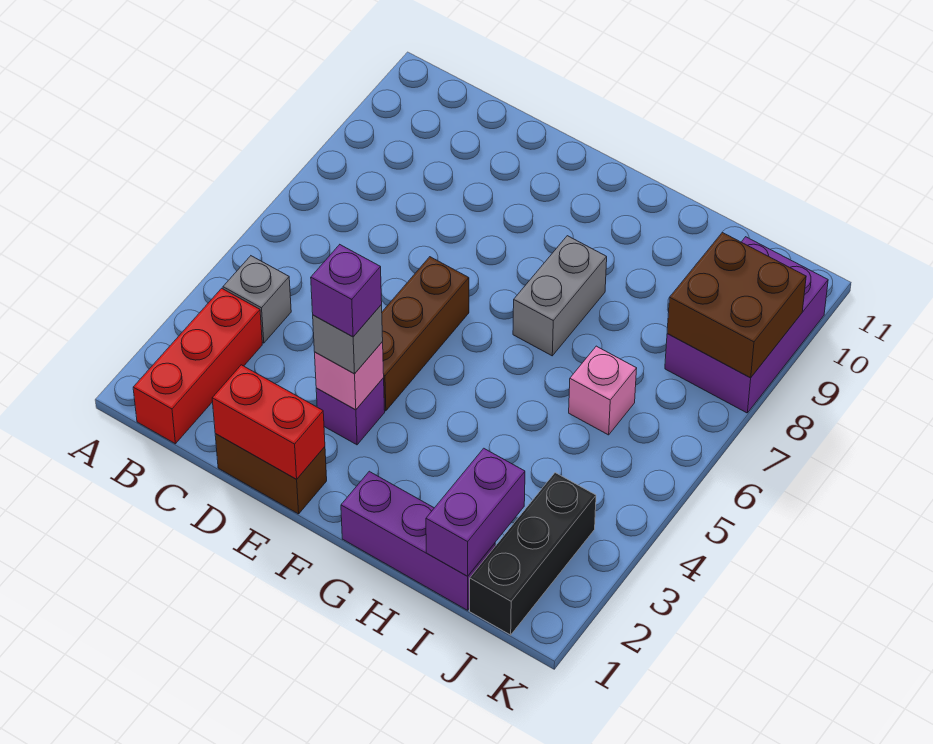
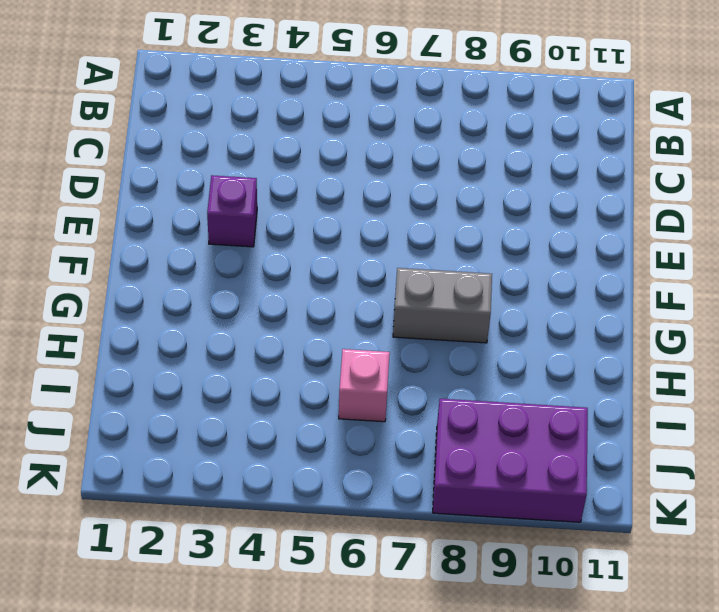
none -> red 1x3 brick [133,288,262,444]
none -> grey 1x1 brick [223,256,291,343]
none -> brown 1x2 brick [215,434,327,514]

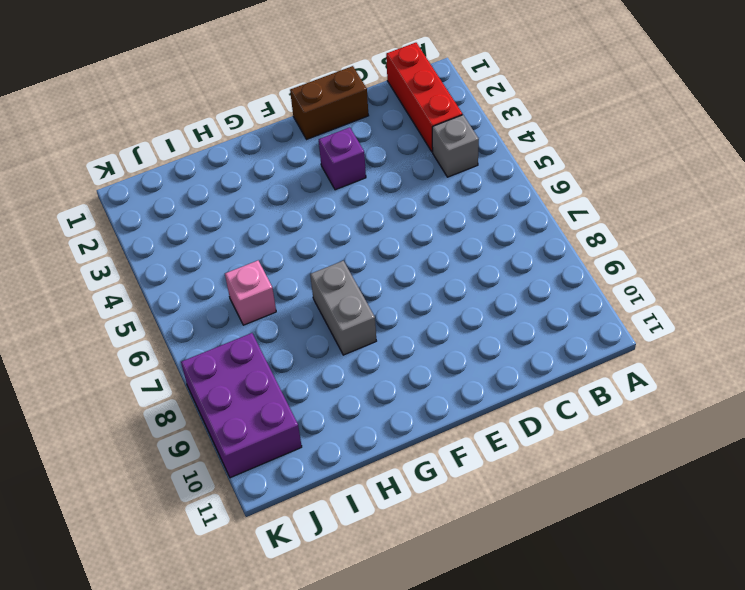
none -> brown 1x3 brick [382,257,469,411]
none -> purple 1x3 brick [341,471,495,610]
none -> black 1x3 brick [470,473,596,635]

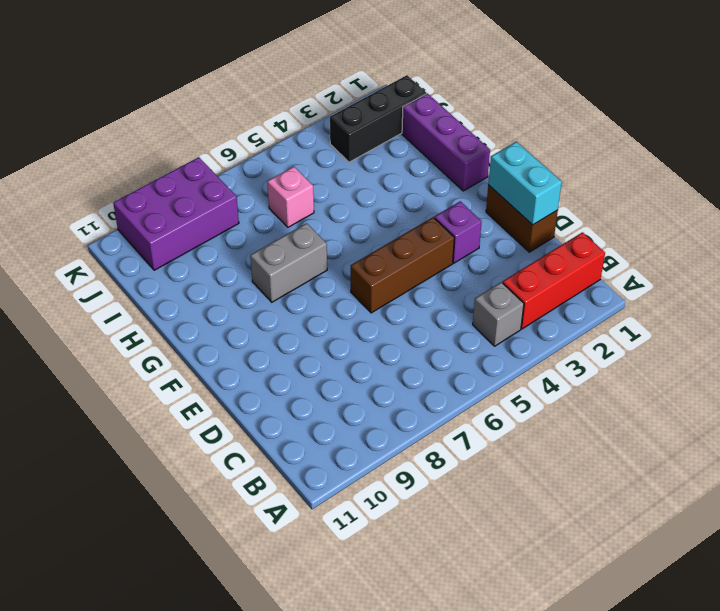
cyan 1x2 brick [488,142,562,225] -> red 1x2 brick [212,365,325,479]
none -> pink 1x1 brick [315,342,384,410]
none -> purple 1x2 brick [426,448,525,576]
none -> brown 2x2 brick [667,233,806,378]

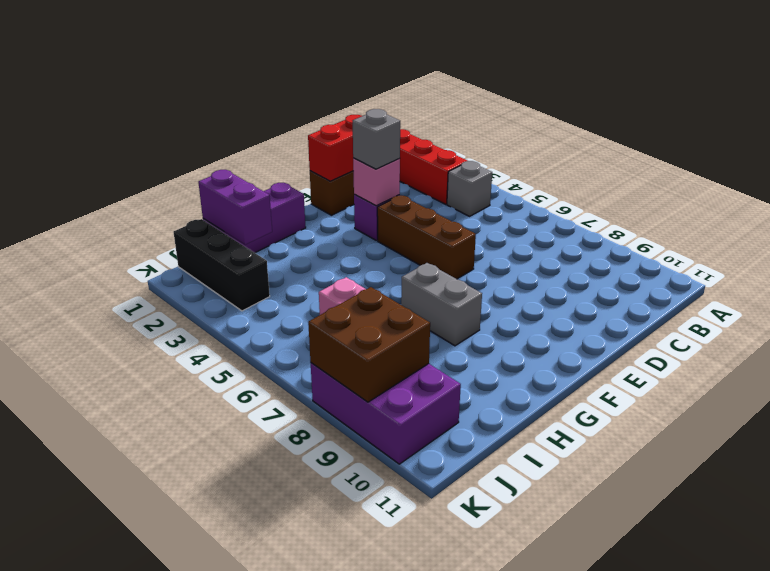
none -> purple 1x1 brick [311,245,382,337]

